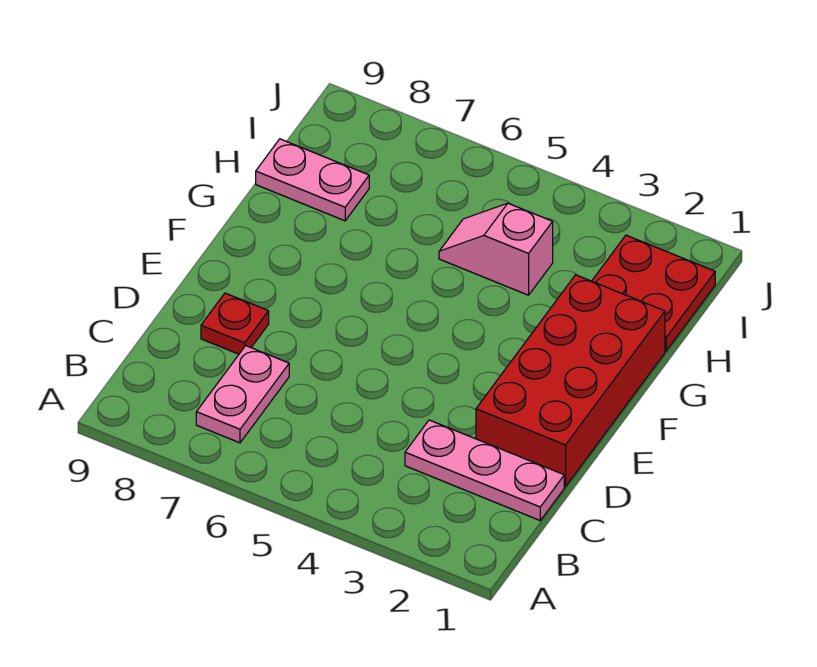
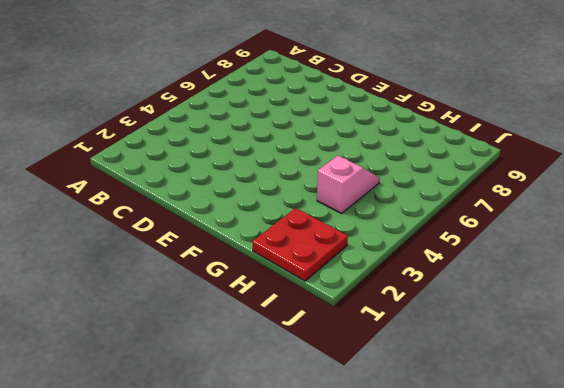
none -> pink 1x2 plate [196,346,289,443]
none -> pink 1x3 plate [405,420,564,520]

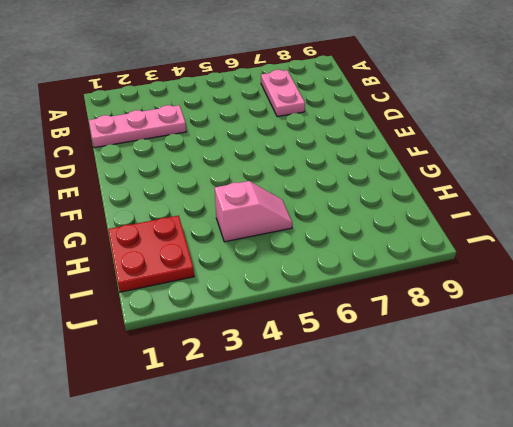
none -> red 2x4 brick [476,275,665,487]
none -> red 1x1 plate [201,293,269,354]

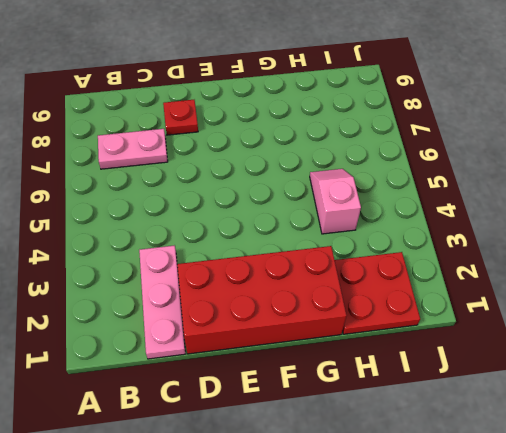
none -> pink 1x2 plate [256,139,369,221]

